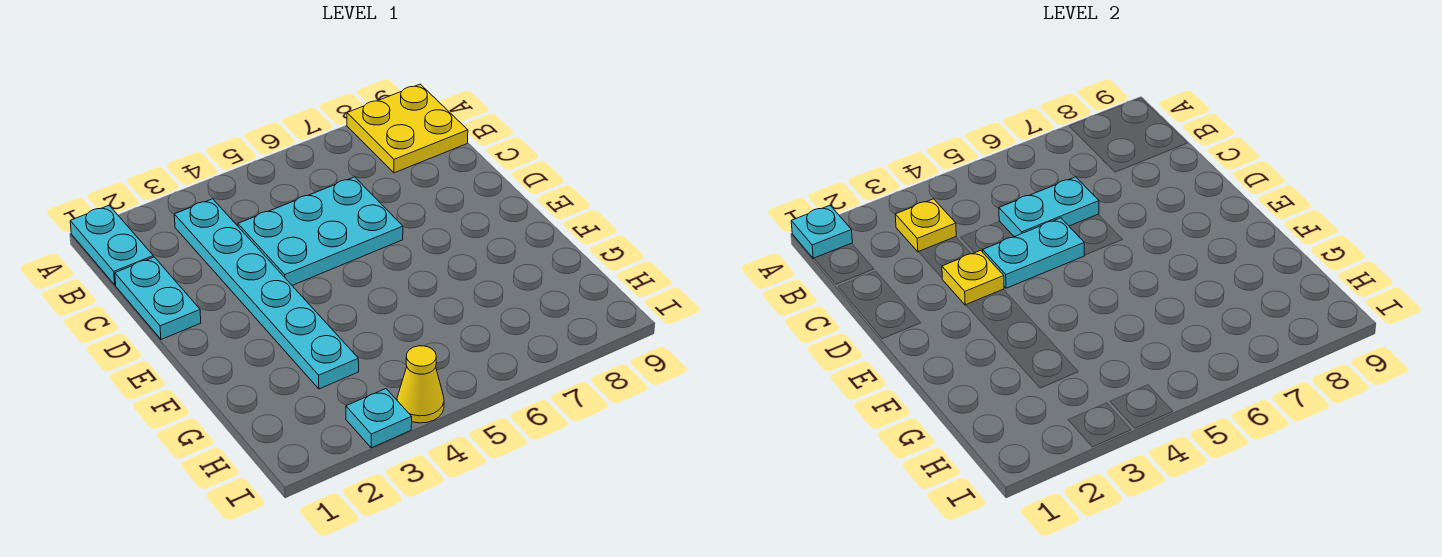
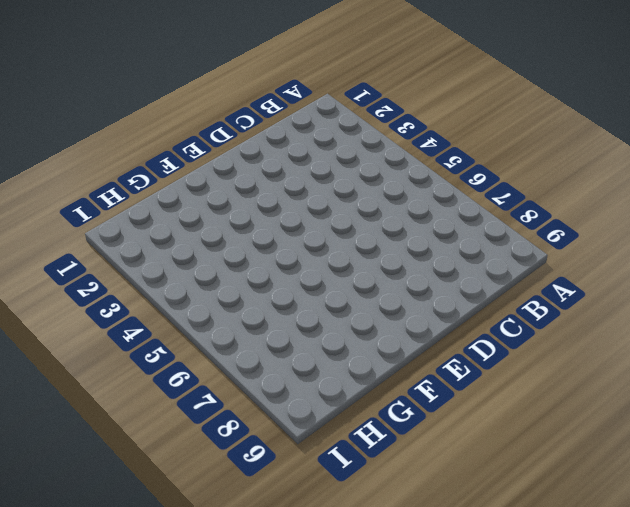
none -> cyan 1x2 plate [70,206,153,285]
none -> yellow 2x2 plate [347,84,468,173]
none -> cyan 1x6 plate [174,199,359,389]

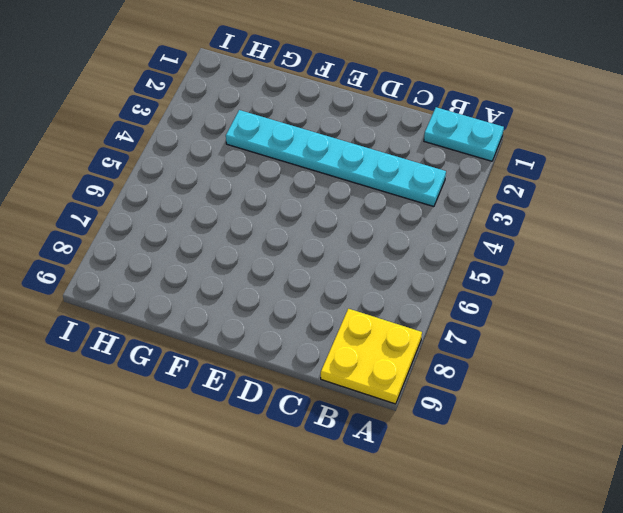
none -> cyan 1x2 plate [115,257,201,339]
none -> cyan 2x3 plate [238,177,403,285]
none -> cyan 1x1 plate [346,389,412,448]

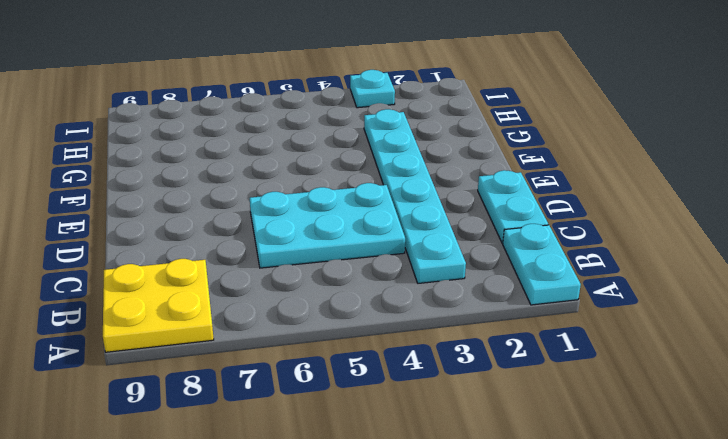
none -> yellow 1x1 cone [397,346,444,423]
none -> cyan 1x1 plate [791,206,852,259]
none -> yellow 1x1 plate [895,199,956,252]

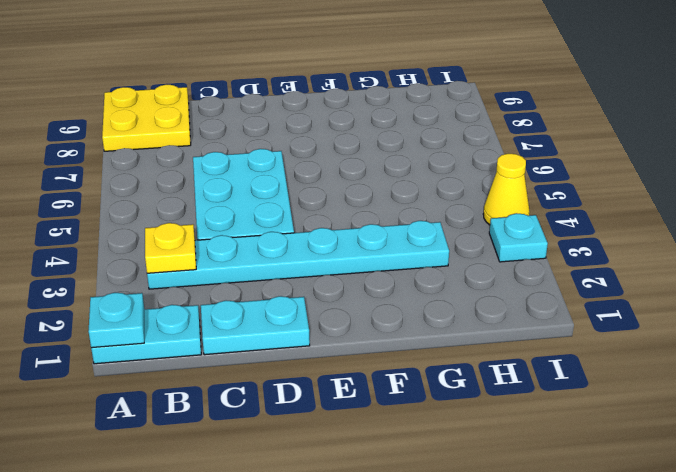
none -> cyan 1x2 plate [999,177,1099,237]
none -> yellow 1x1 plate [942,250,1004,305]
none -> cyan 1x2 plate [983,218,1084,288]

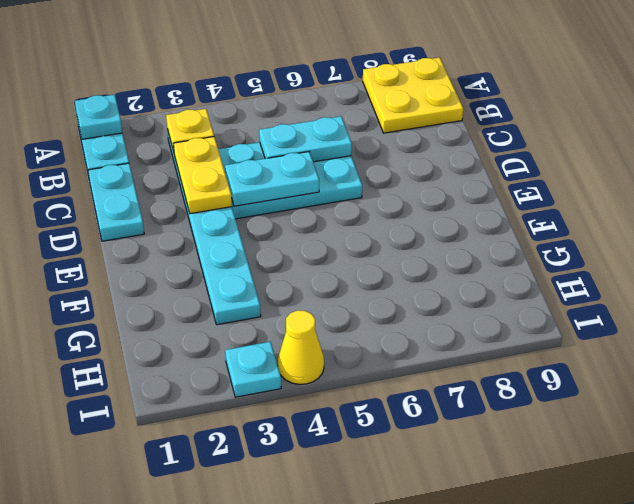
yellow 1x2 plate [173,137,232,214] -> yellow 1x1 plate [942,250,1004,305]

